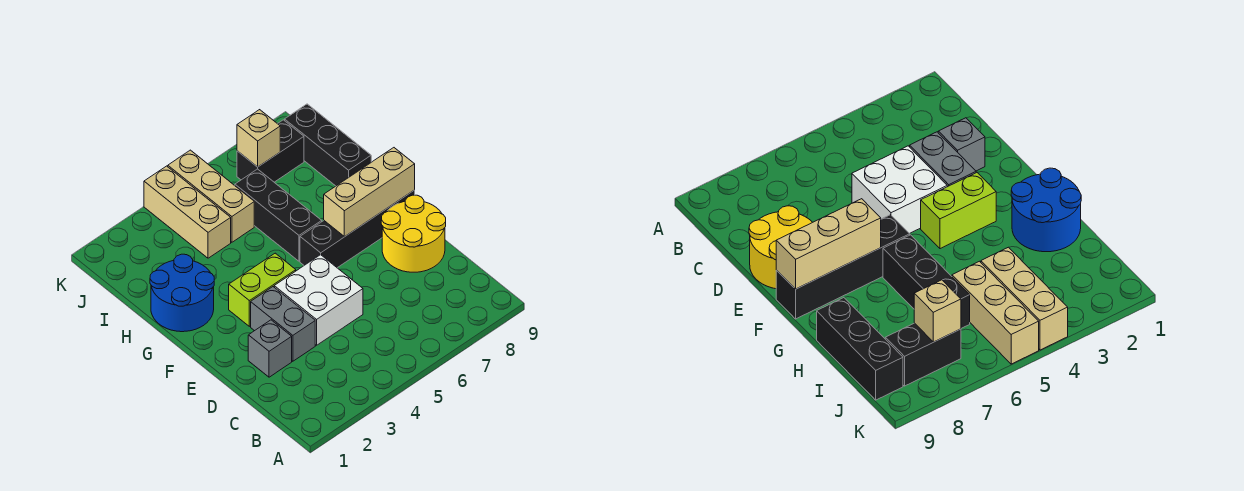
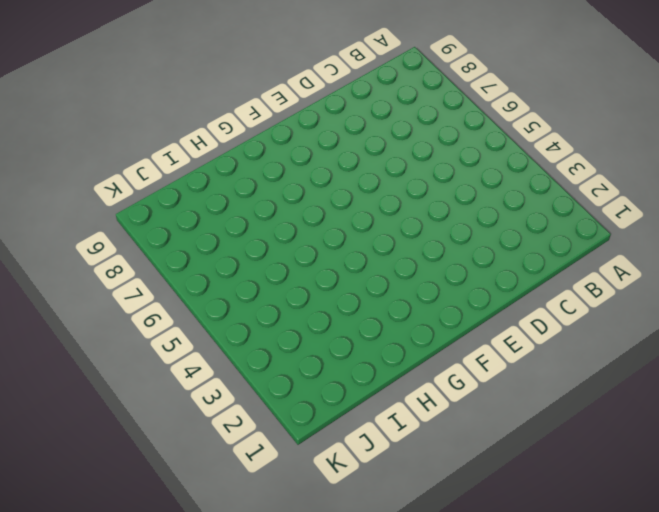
none -> grey 1x1 brick [248,320,292,377]
none -> grey 1x2 brick [251,287,315,361]
none -> white 2x2 brick [274,255,363,345]

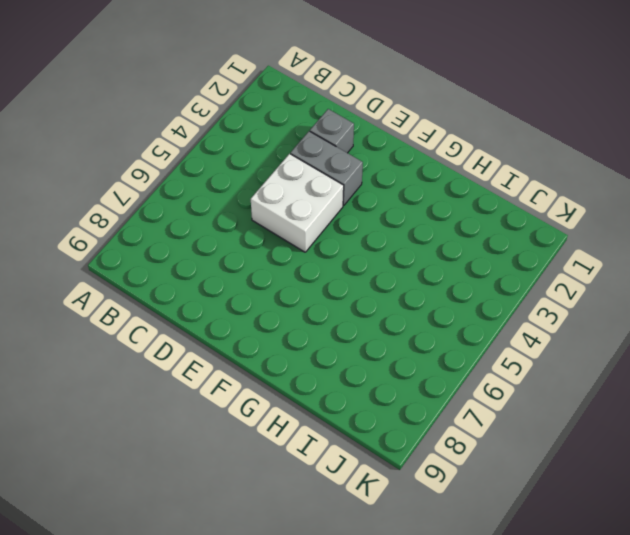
none -> yellow 2x2 round brick [381,195,446,272]
none -> lime 1x2 brick [229,253,296,326]
none -> black 1x4 brick [300,190,415,268]

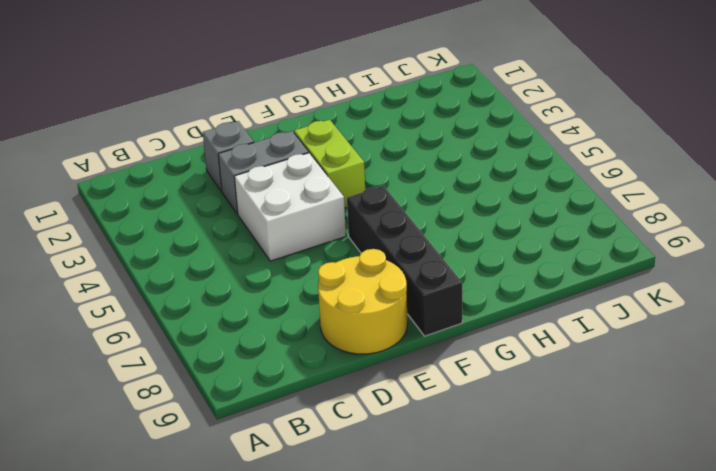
none -> blue 2x2 round brick [150,254,214,332]
none -> black 1x3 brick [235,169,322,261]
none -> black 1x3 brick [285,104,371,186]

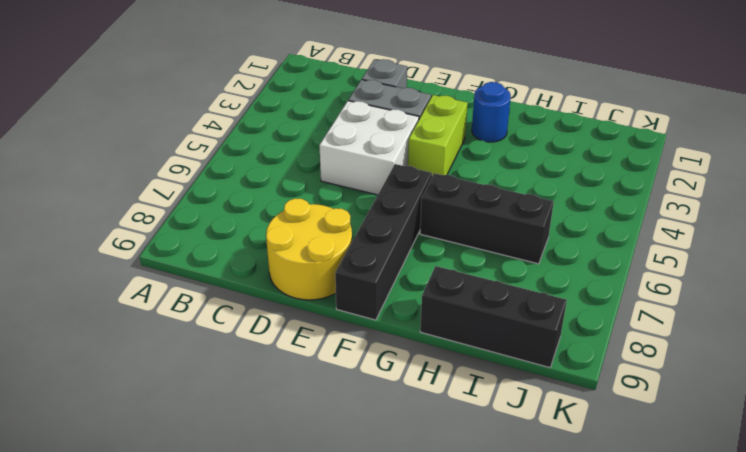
blue 1x1 round brick [472,82,511,142] -> blue 2x2 round brick [150,254,214,332]
none -> tan 1x3 brick [144,166,231,258]
none -> tan 1x3 brick [168,150,254,242]
none -> black 1x2 brick [237,120,304,182]

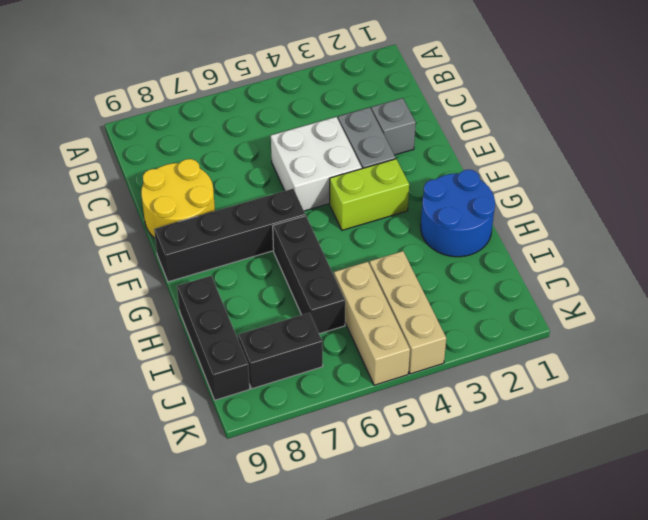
none -> tan 1x3 brick [324,148,415,237]
none -> tan 1x1 brick [237,110,280,167]

